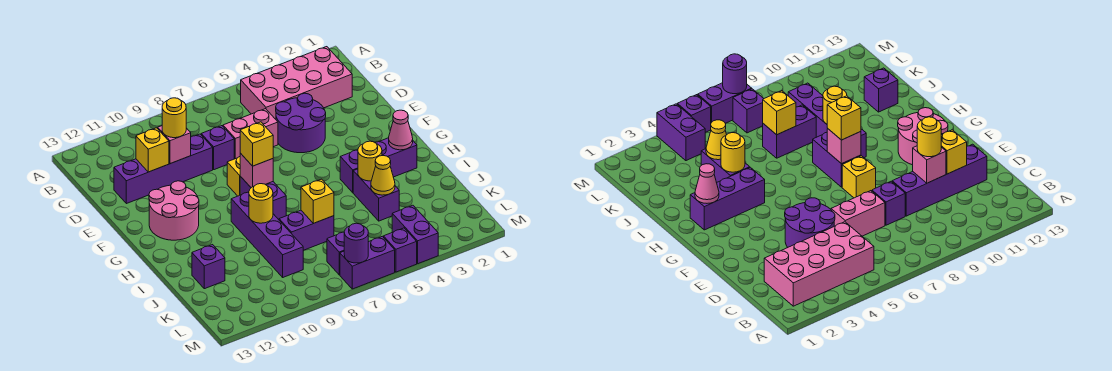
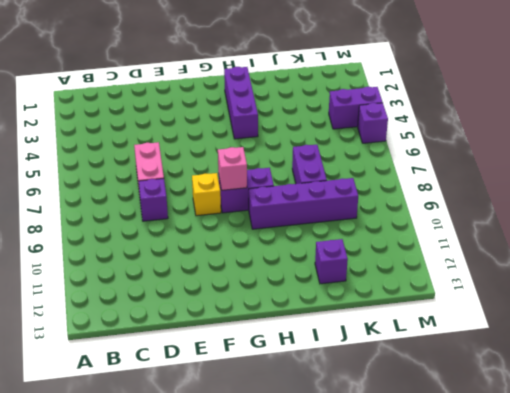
none -> pink 2x4 brick [241,47,352,119]
none -> purple 2x2 round brick [276,93,326,153]
none -> purple 1x4 brick [114,134,213,204]

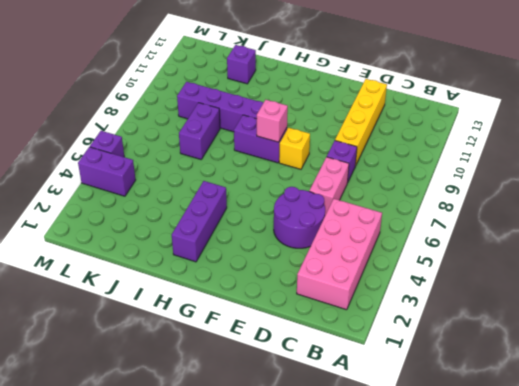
yellow 1x4 brick [335,79,387,166] -> purple 1x4 brick [114,134,213,204]
none -> pink 2x2 round brick [149,181,199,240]
none -> purple 1x2 brick [353,169,399,221]
none -> purple 1x1 brick [327,232,344,275]

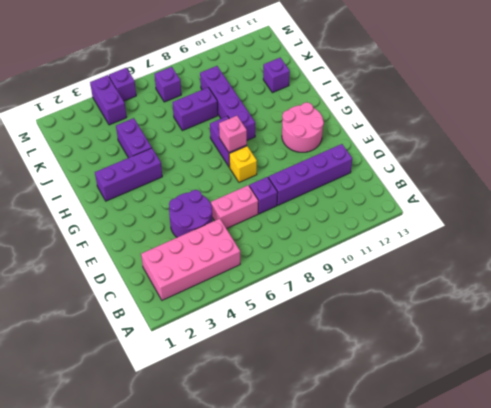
none -> purple 1x2 brick [340,236,395,289]
none -> pink 1x1 brick [158,126,191,164]
none -> yellow 1x1 brick [136,128,169,172]

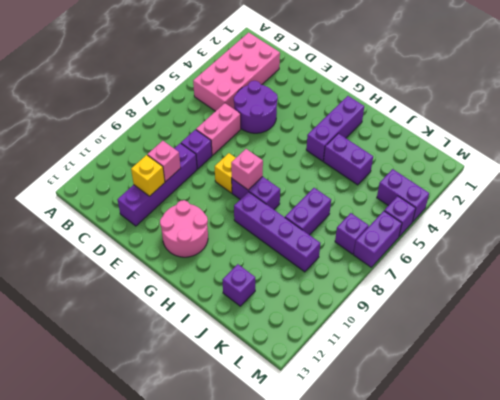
none -> pink 1x1 cone [389,110,413,150]
none -> yellow 1x1 round brick [358,141,382,181]
none -> yellow 1x1 round brick [249,184,273,223]

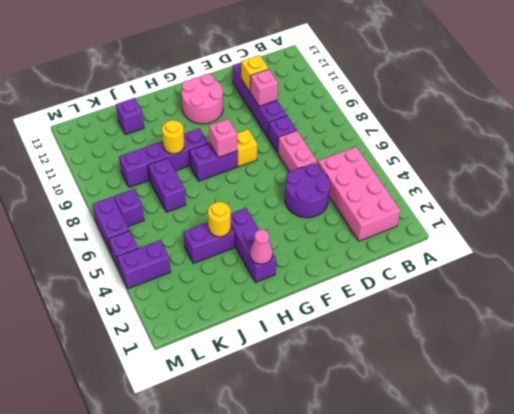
none -> yellow 1x1 cone [371,156,395,195]
none -> yellow 1x1 brick [301,179,334,223]
none -> purple 1x1 round brick [344,223,368,263]

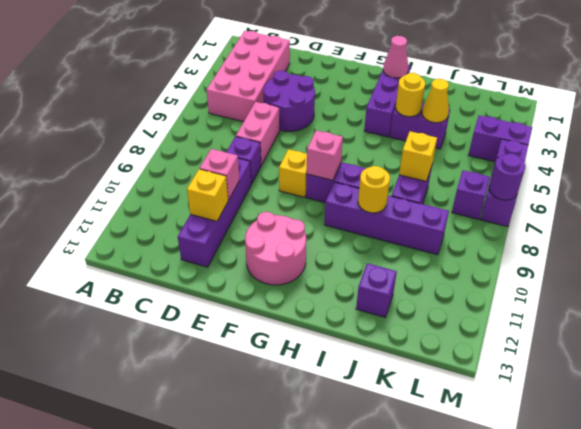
none -> yellow 1x1 round brick [162,98,186,138]
none -> yellow 1x1 brick [240,122,273,166]

